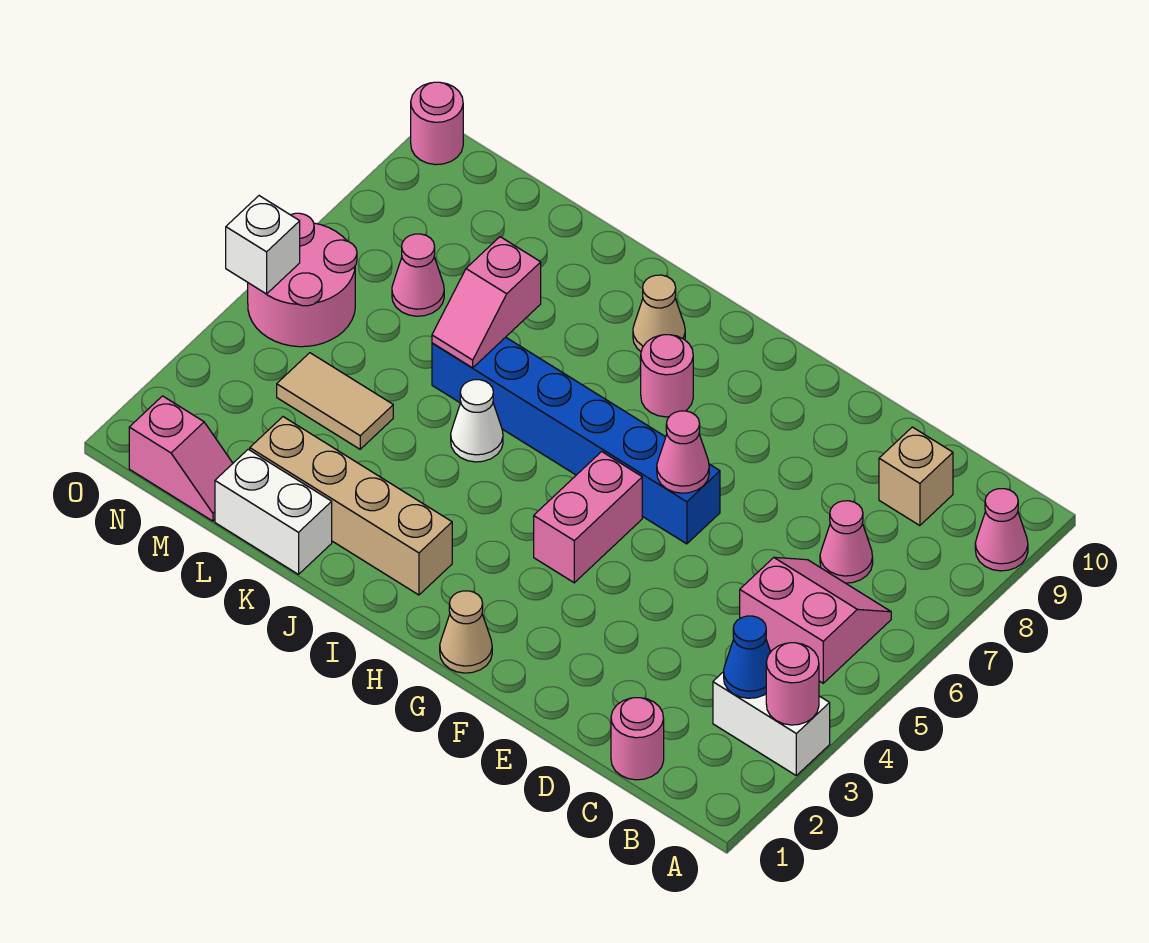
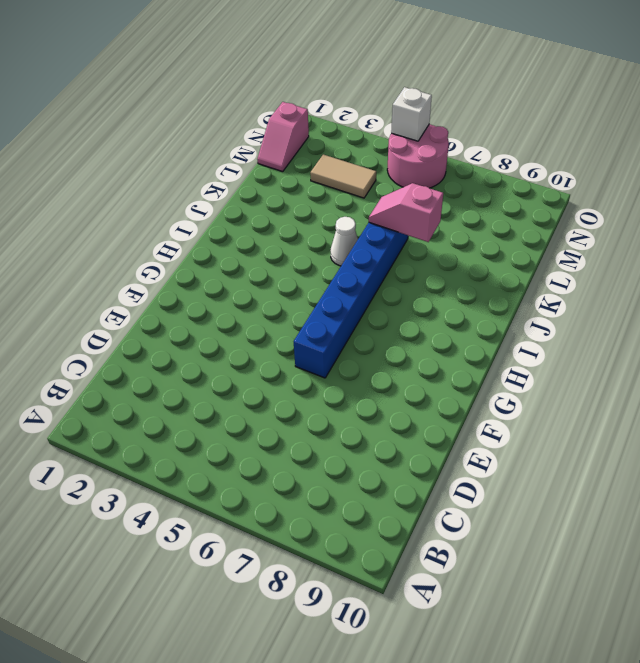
tan 1x2 tile [310,155,376,198] -> tan 1x2 tile turned to [277,353,393,449]
none -> white 1x2 brick [713,672,830,775]
none -> pink 1x1 cone [975,489,1028,571]
none -> pink 2x2 slope [740,557,891,683]

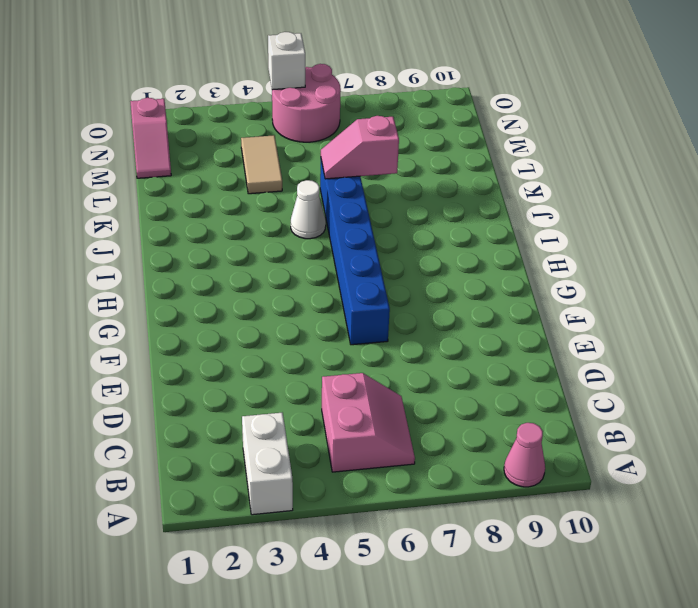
none -> pink 1x1 round brick [611,698,664,780]
none -> pink 1x1 cone [820,501,873,583]
none -> tan 1x1 brick [879,427,953,526]

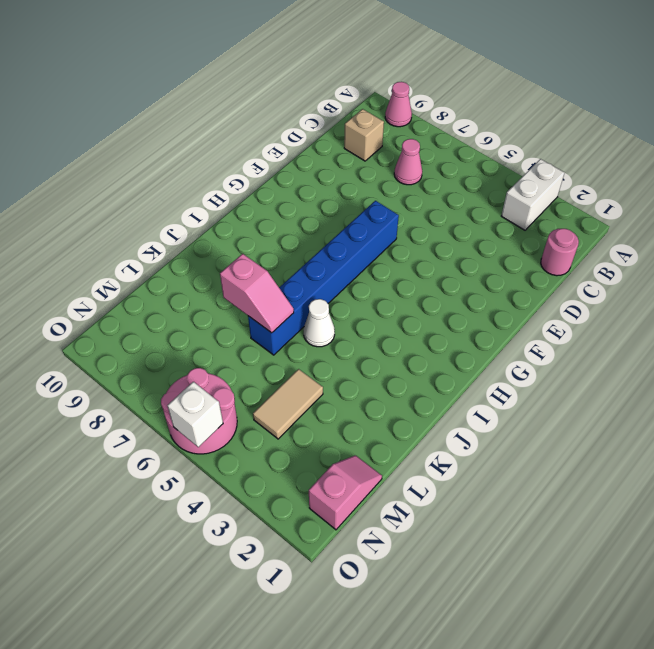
none -> pink 2x2 slope [740,557,891,683]
none -> tan 1x1 cone [440,591,492,673]
none -> pink 1x2 brick [534,452,642,583]

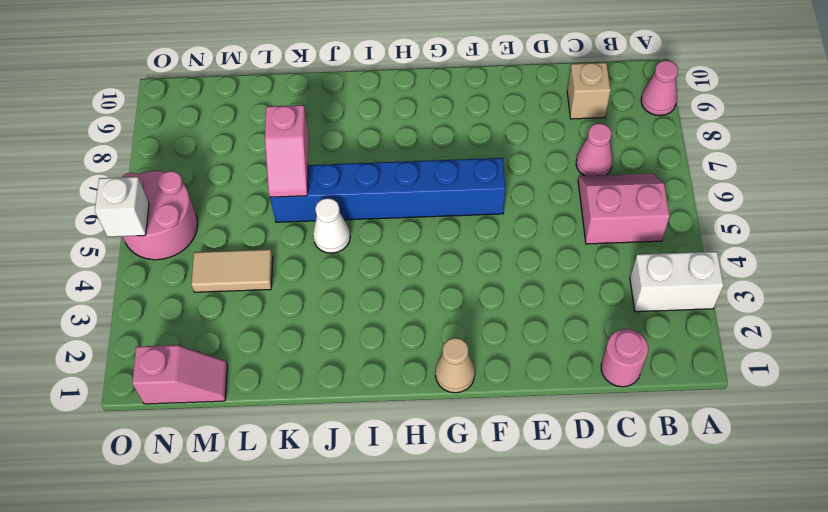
none -> pink 1x2 brick [534,452,642,583]
none -> pink 1x1 round brick [641,335,693,417]
none -> tan 1x4 brick [250,417,452,595]

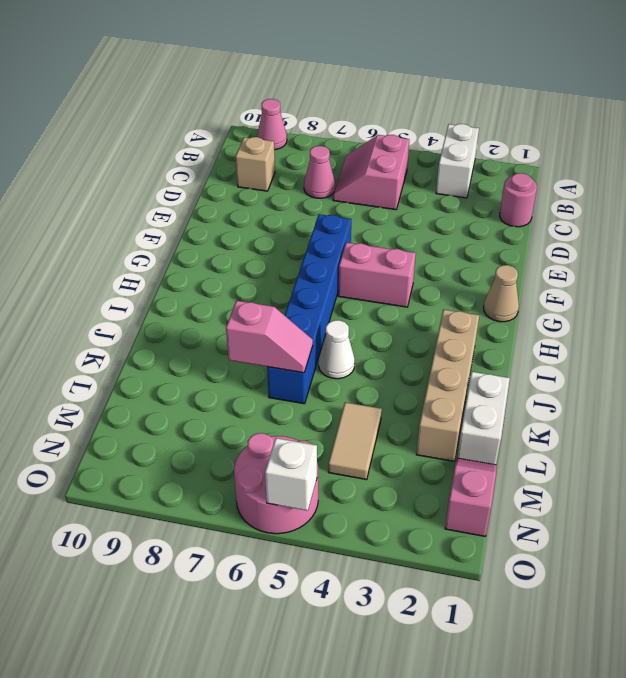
none -> pink 1x1 round brick [641,335,693,417]
none -> tan 1x1 cone [633,275,685,351]
none -> pink 1x1 cone [392,234,444,316]

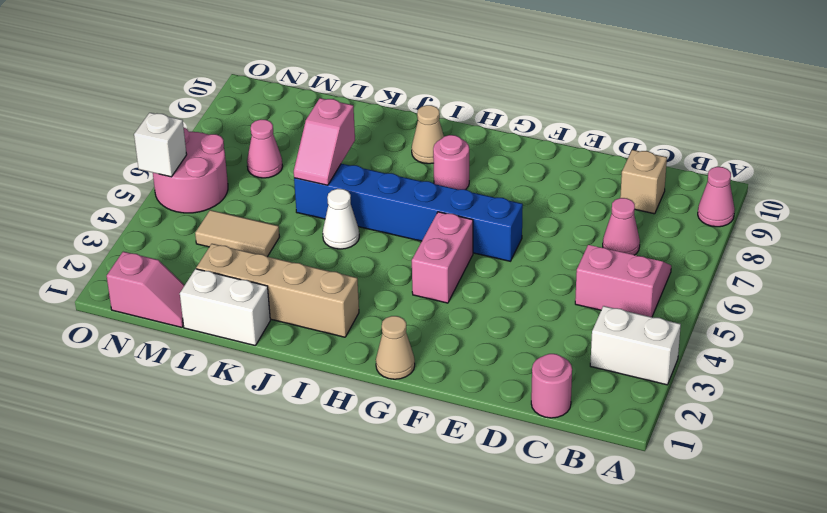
none -> pink 1x1 round brick [411,82,463,165]
none -> pink 1x1 round brick [766,643,819,725]
none -> blue 1x1 cone [724,616,770,698]

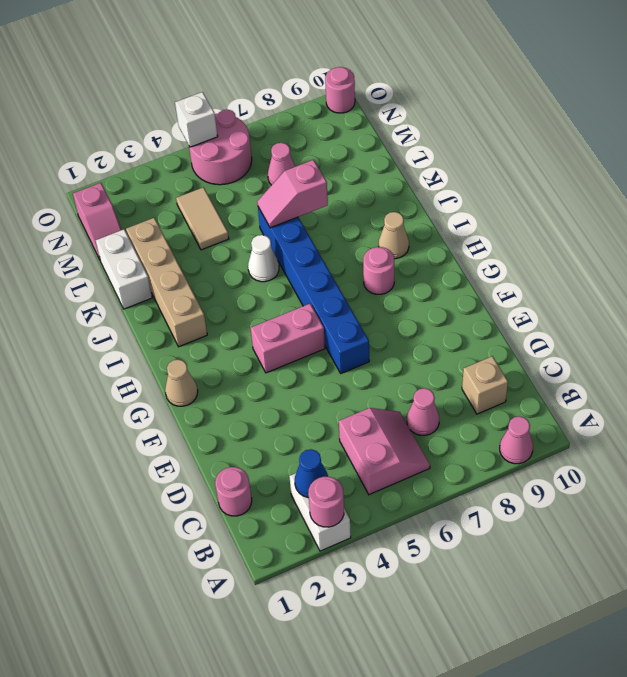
none -> pink 1x1 cone [657,411,709,493]

